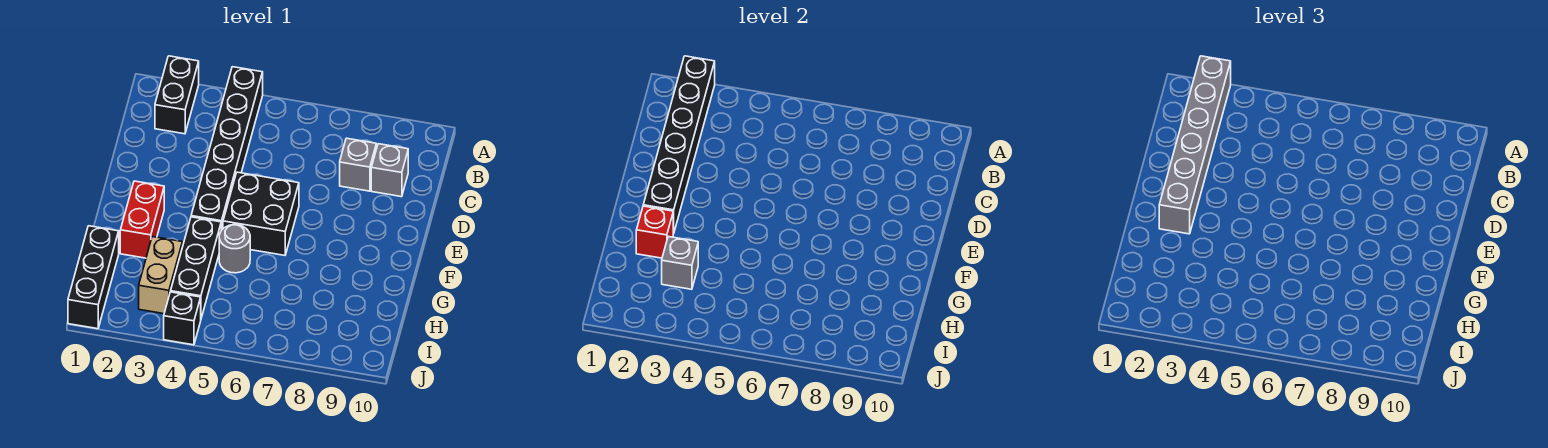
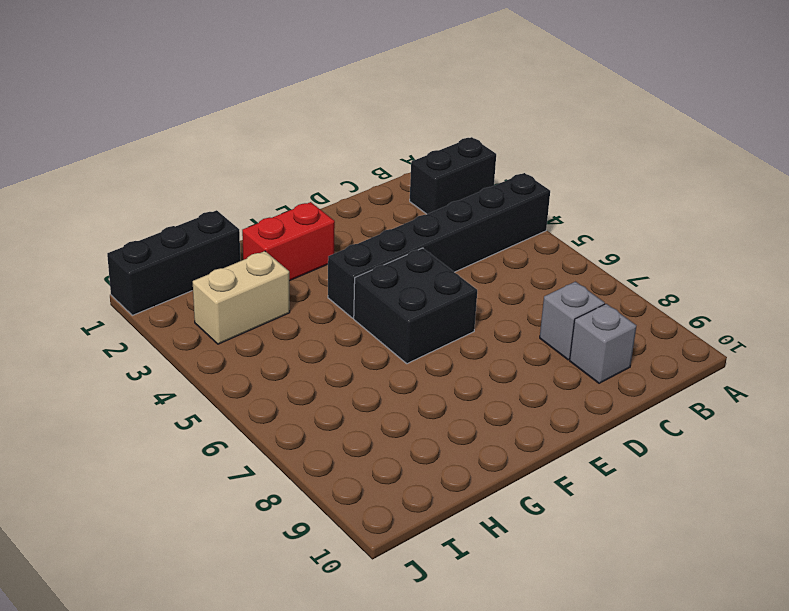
none -> black 1x3 brick [171,217,221,318]
none -> grey 1x1 round brick [219,225,250,273]
none -> black 1x1 brick [164,292,201,345]

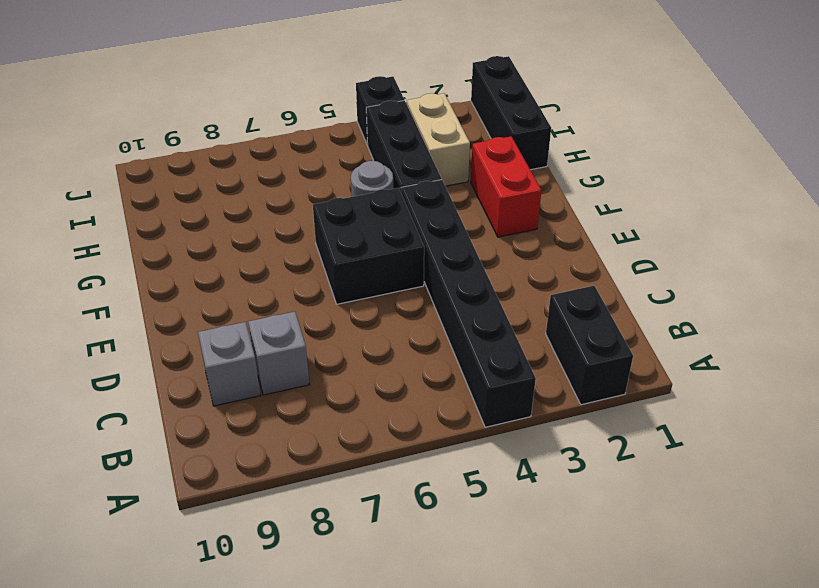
none -> black 1x6 brick [643,56,715,234]
none -> red 1x1 brick [636,206,673,258]
none -> grey 1x1 brick [662,237,698,289]

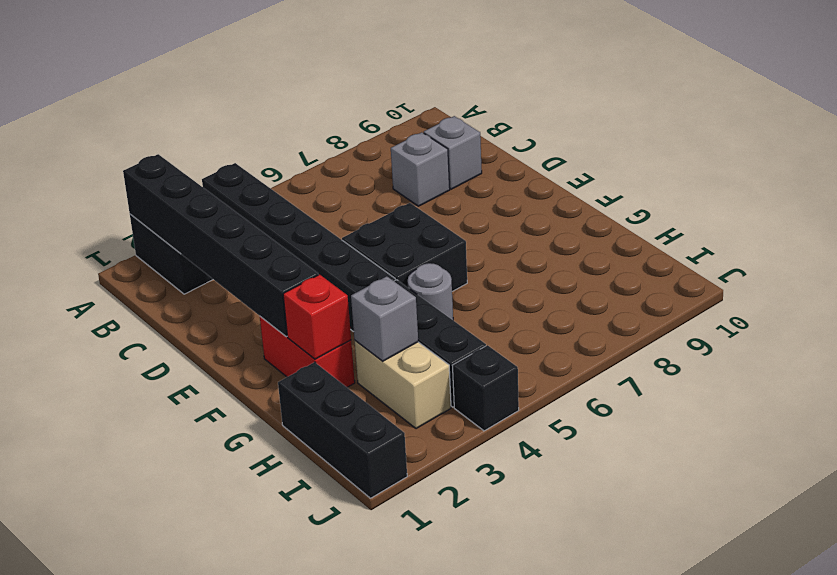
none -> grey 1x6 brick [1159,56,1231,234]

